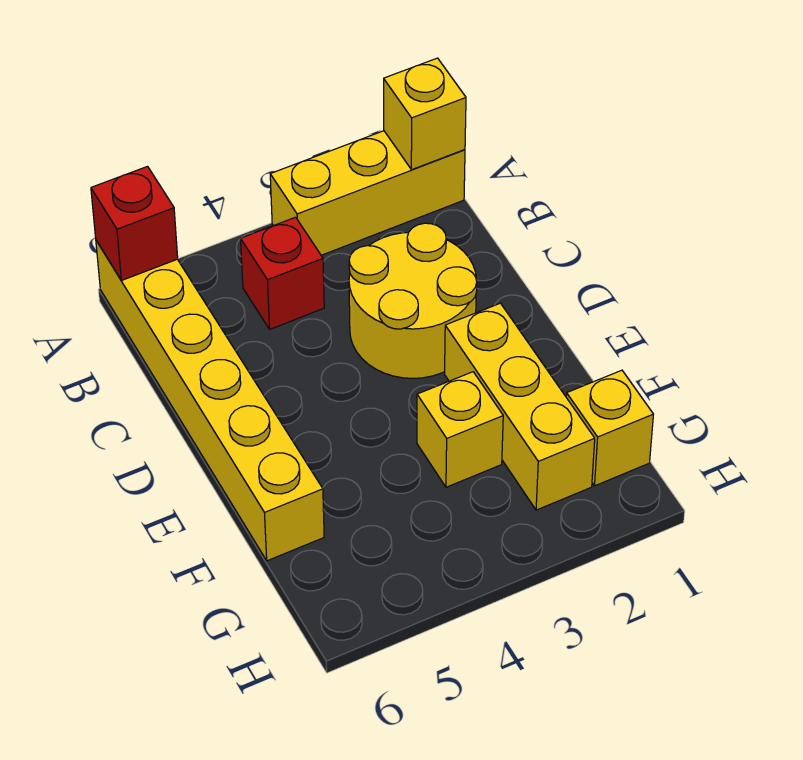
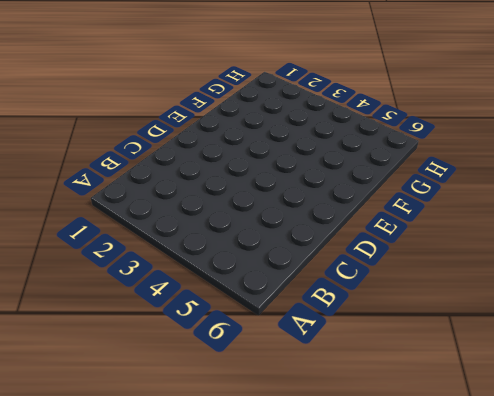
none -> yellow 1x3 brick [270,131,465,255]
none -> yellow 1x6 brick [96,241,324,561]

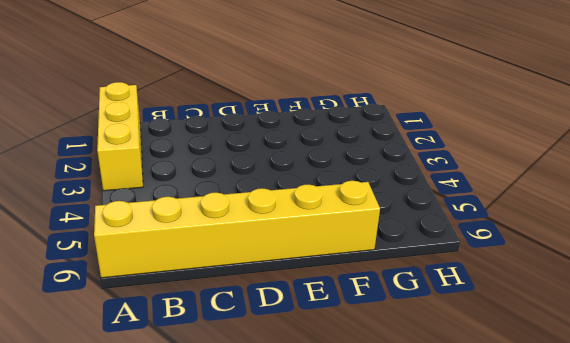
none -> red 1x1 brick [241,217,324,329]
none -> yellow 2x2 round brick [349,223,477,378]

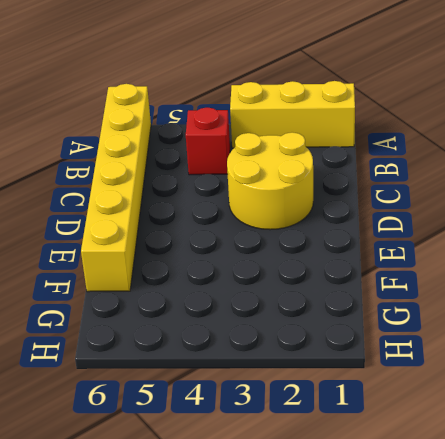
none -> yellow 1x3 brick [445,303,595,510]
none -> yellow 1x1 brick [417,372,503,487]

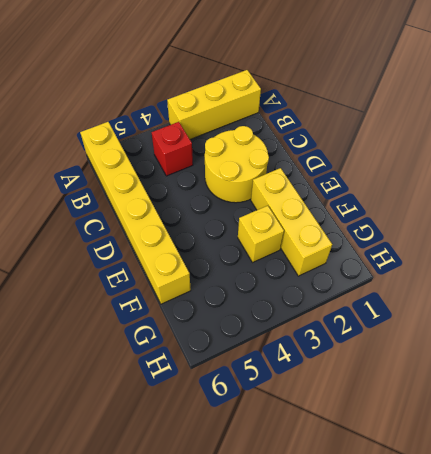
none -> yellow 1x1 brick [566,370,653,486]
none -> yellow 1x1 brick [384,58,466,170]

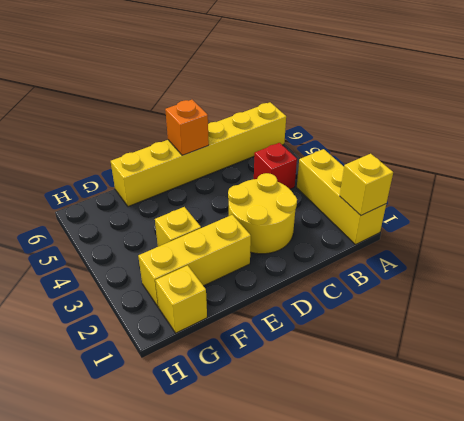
orange 1x1 brick [165,100,209,155] -> none
none -> red 1x1 brick [91,167,178,281]

